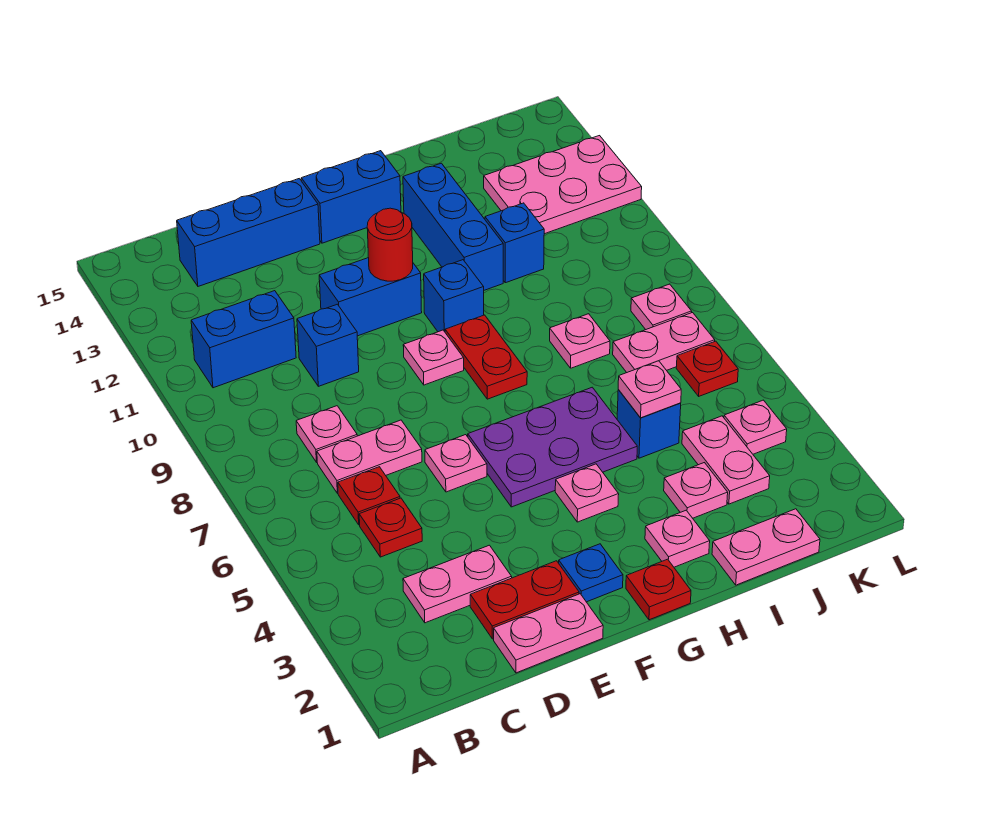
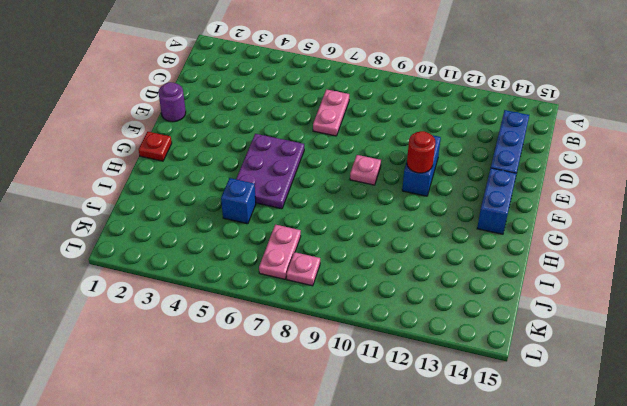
purple 1x1 round brick [158,82,186,122] -> pink 1x2 plate [494,594,603,673]
none -> blue 1x2 brick [191,291,296,388]
none -> pink 1x2 plate [403,545,512,623]
none -> red 1x1 plate [359,498,422,557]
none -> red 1x1 plate [338,467,400,525]

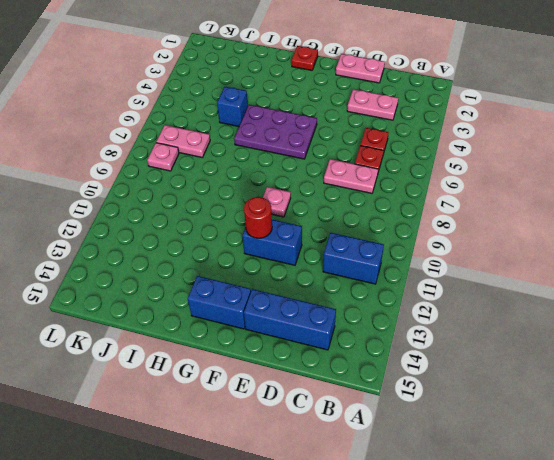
none -> pink 1x1 plate [296,406,357,462]
none -> red 1x2 plate [470,561,579,639]
none -> blue 1x1 brick [297,304,359,386]
none -> pink 1x1 plate [425,435,487,492]

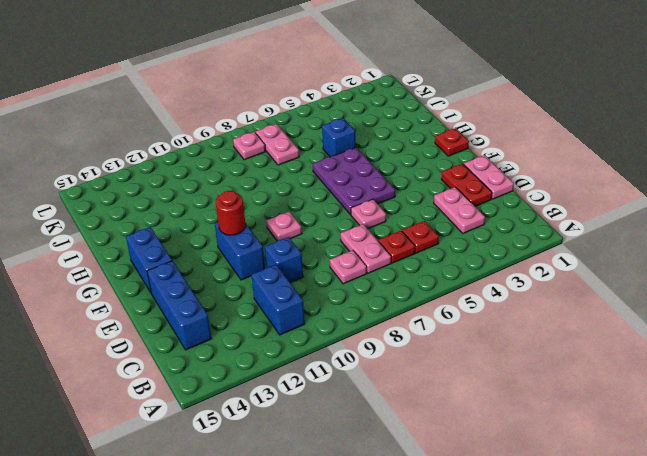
none -> blue 1x1 plate [559,544,623,602]
none -> pink 1x1 plate [555,464,619,522]
none -> red 1x2 plate [445,315,527,399]
none -> blue 1x1 brick [424,260,484,332]

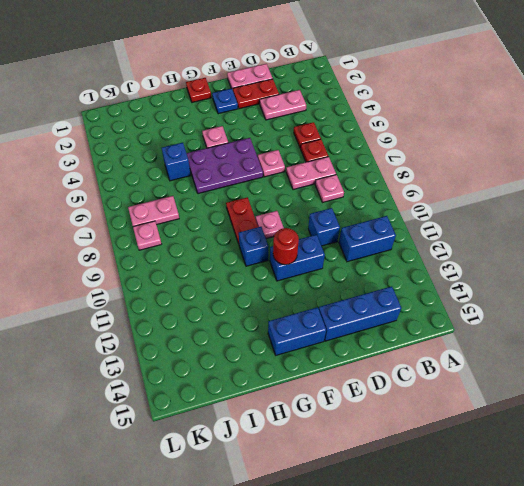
none -> pink 1x1 plate [645,510,710,567]
none -> blue 1x3 brick [403,163,503,290]
none -> pink 1x2 plate [712,509,820,585]
none -> pink 1x1 plate [664,463,728,518]

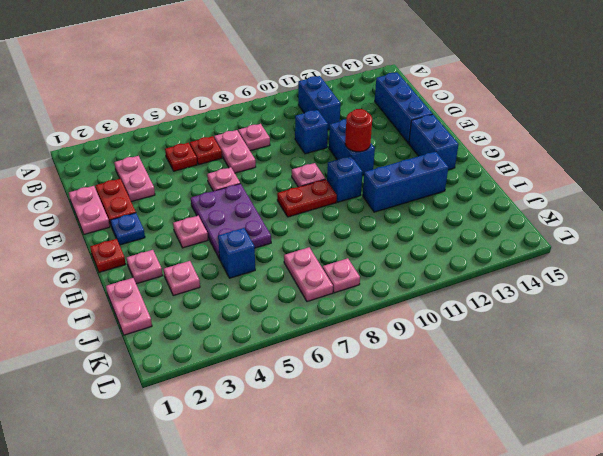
none -> pink 1x1 plate [550,314,610,368]
none -> blue 1x1 brick [485,203,544,283]
none -> pink 1x2 plate [682,416,770,504]
none -> pink 2x3 plate [484,136,642,234]

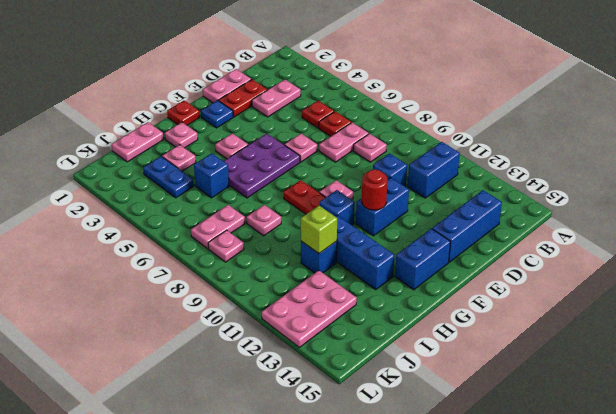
lime 1x1 brick [301,206,337,253] -> none
blue 1x2 plate [143,156,194,198] -> pink 1x2 plate [682,416,770,504]
none -> pink 1x1 plate [724,400,787,454]
none -> red 1x1 plate [676,341,738,396]
none -> pink 1x1 plate [618,361,681,418]

